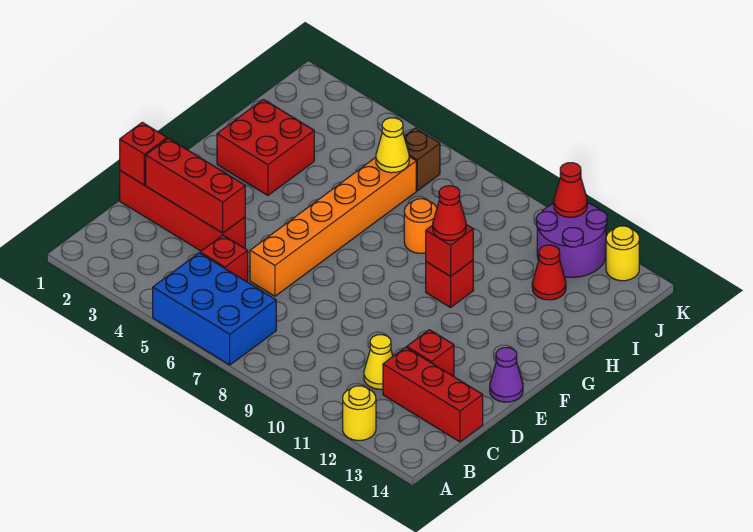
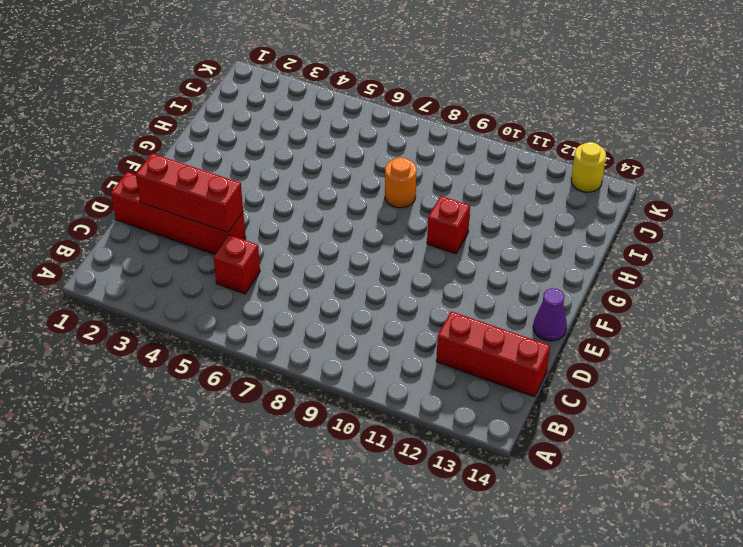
none -> blue 2x3 brick [153,253,276,365]
none -> yellow 1x1 round brick [343,386,376,441]
none -> yellow 1x1 cone [364,335,393,389]

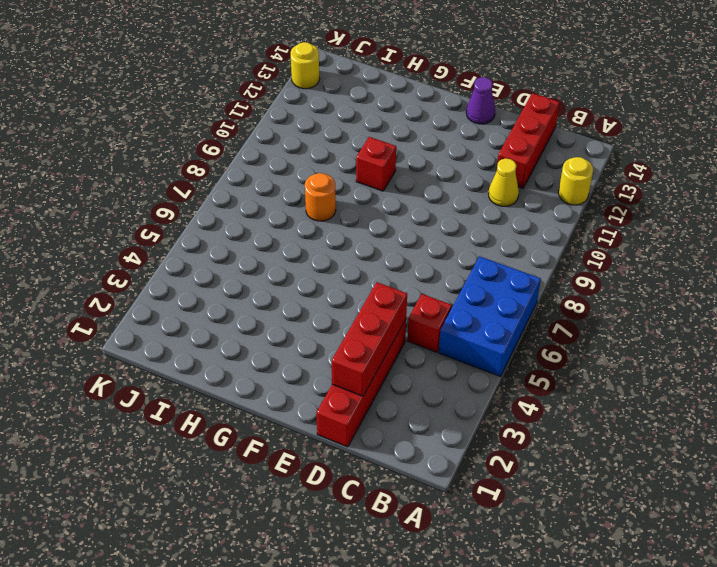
none -> orange 1x6 brick [250,157,416,296]
none -> red 1x1 brick [407,330,454,376]
none -> red 2x2 brick [217,99,314,195]

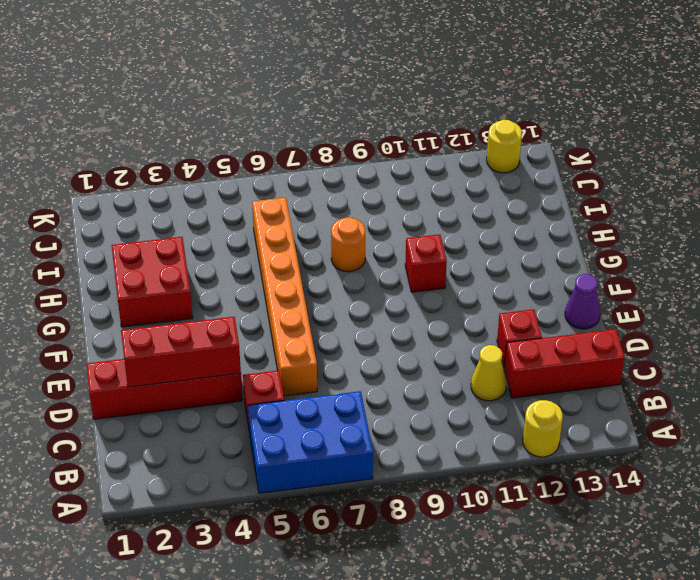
none -> red 1x1 cone [532,245,566,300]
none -> brown 1x1 brick [404,128,440,191]
none -> purple 2x2 round brick [536,203,607,277]

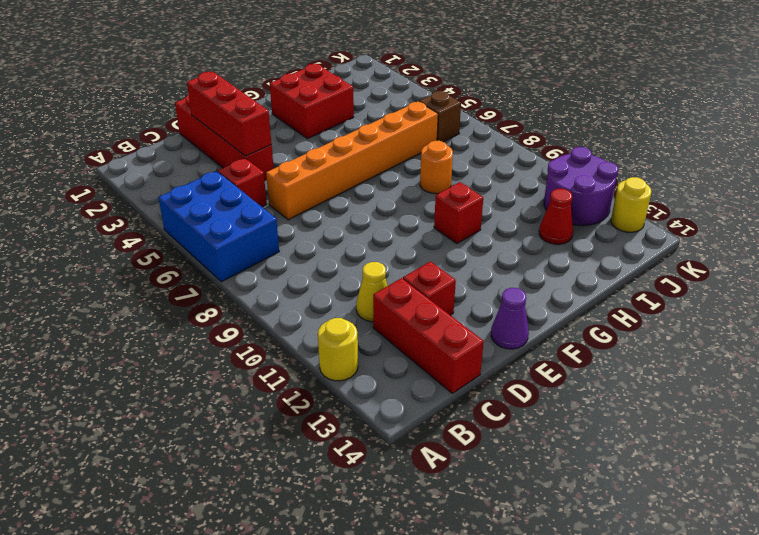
none -> red 1x1 brick [120,122,167,185]
none -> red 1x1 brick [426,225,473,276]
none -> yellow 1x1 cone [376,118,409,173]

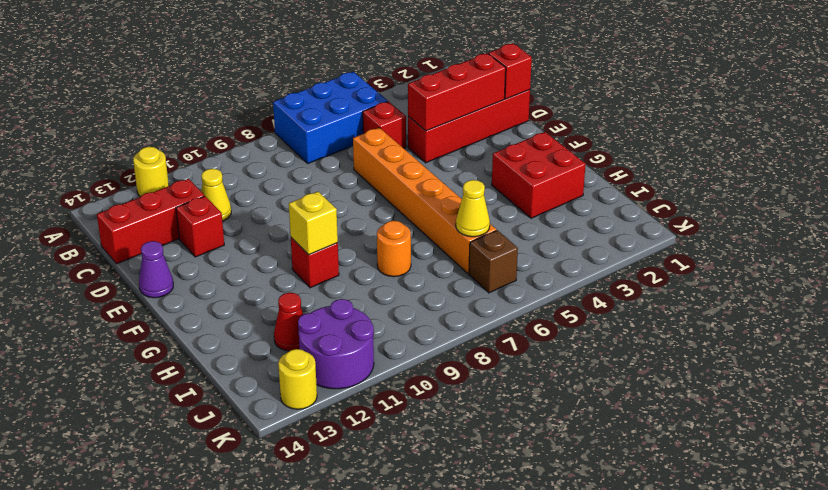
yellow 1x1 brick [289,192,338,255] -> red 1x1 brick [426,225,473,276]
none -> red 1x1 cone [554,163,587,217]
none -> red 1x1 cone [433,186,466,240]

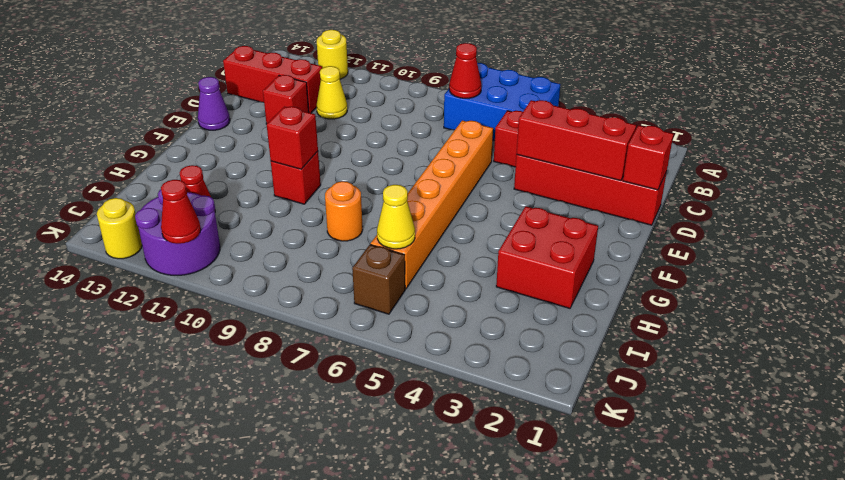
red 1x1 cone [449,43,482,98] -> red 1x1 cone moved to [433,186,466,240]

